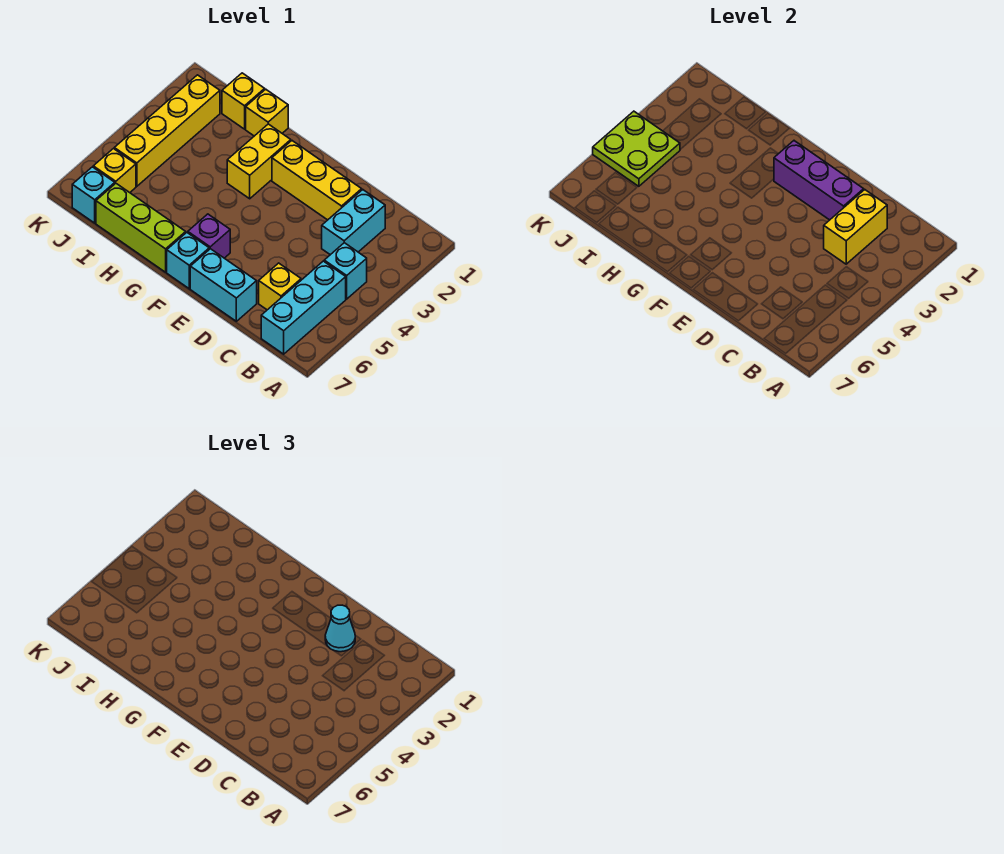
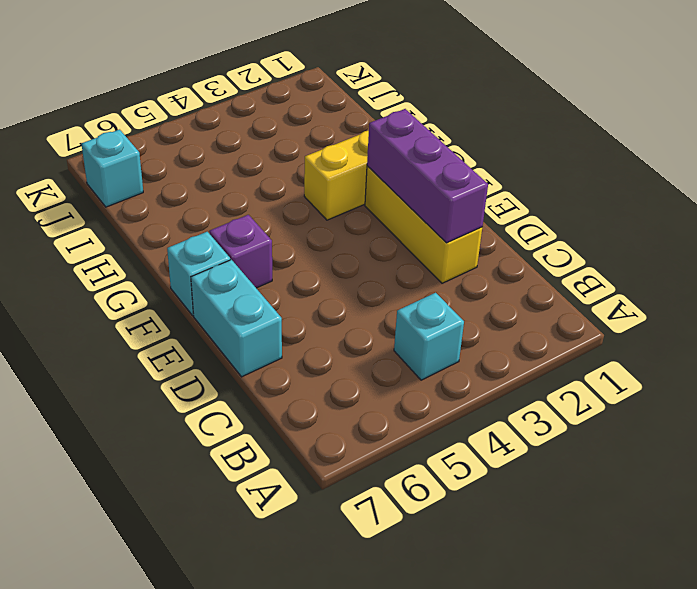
none -> cyan 1x3 brick [261,261,346,354]
none -> cyan 1x2 brick [322,190,385,255]
none -> yellow 1x1 brick [259,263,301,310]

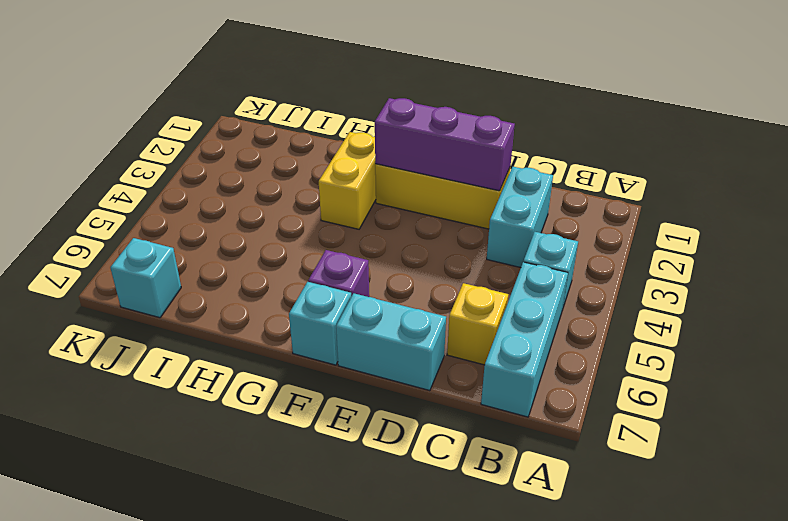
none -> lime 1x3 brick [96,184,186,272]
none -> yellow 1x1 brick [246,89,288,136]
none -> yellow 1x1 brick [222,73,265,129]

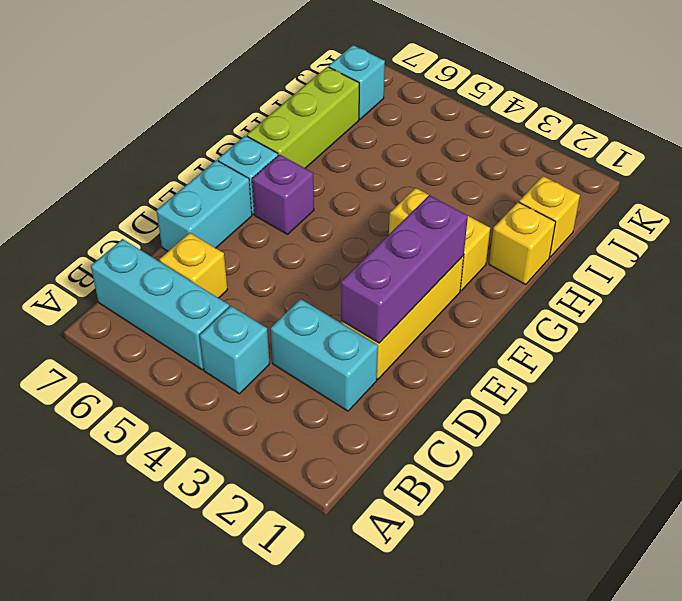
none -> yellow 1x4 brick [114,75,220,186]
none -> yellow 1x1 brick [93,149,136,193]
none -> yellow 1x2 brick [824,190,887,264]

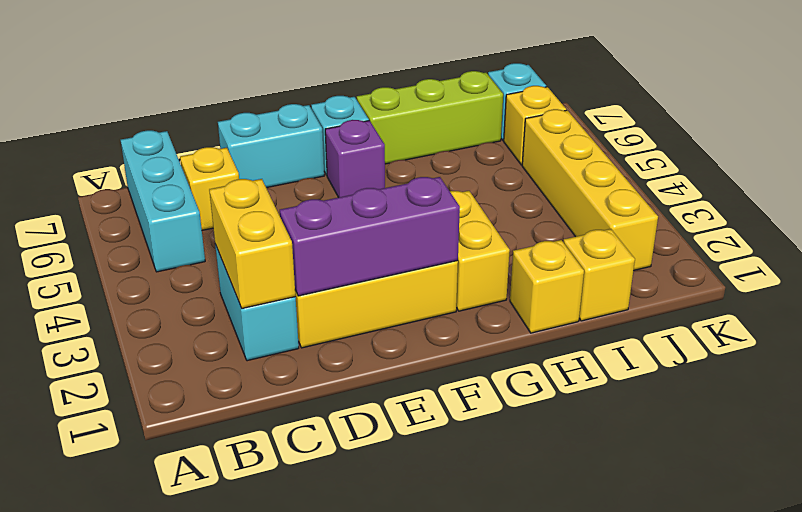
none -> cyan 1x1 brick [324,243,367,299]
none -> lime 2x2 plate [593,111,680,186]
none -> cyan 1x1 cone [325,605,355,652]

